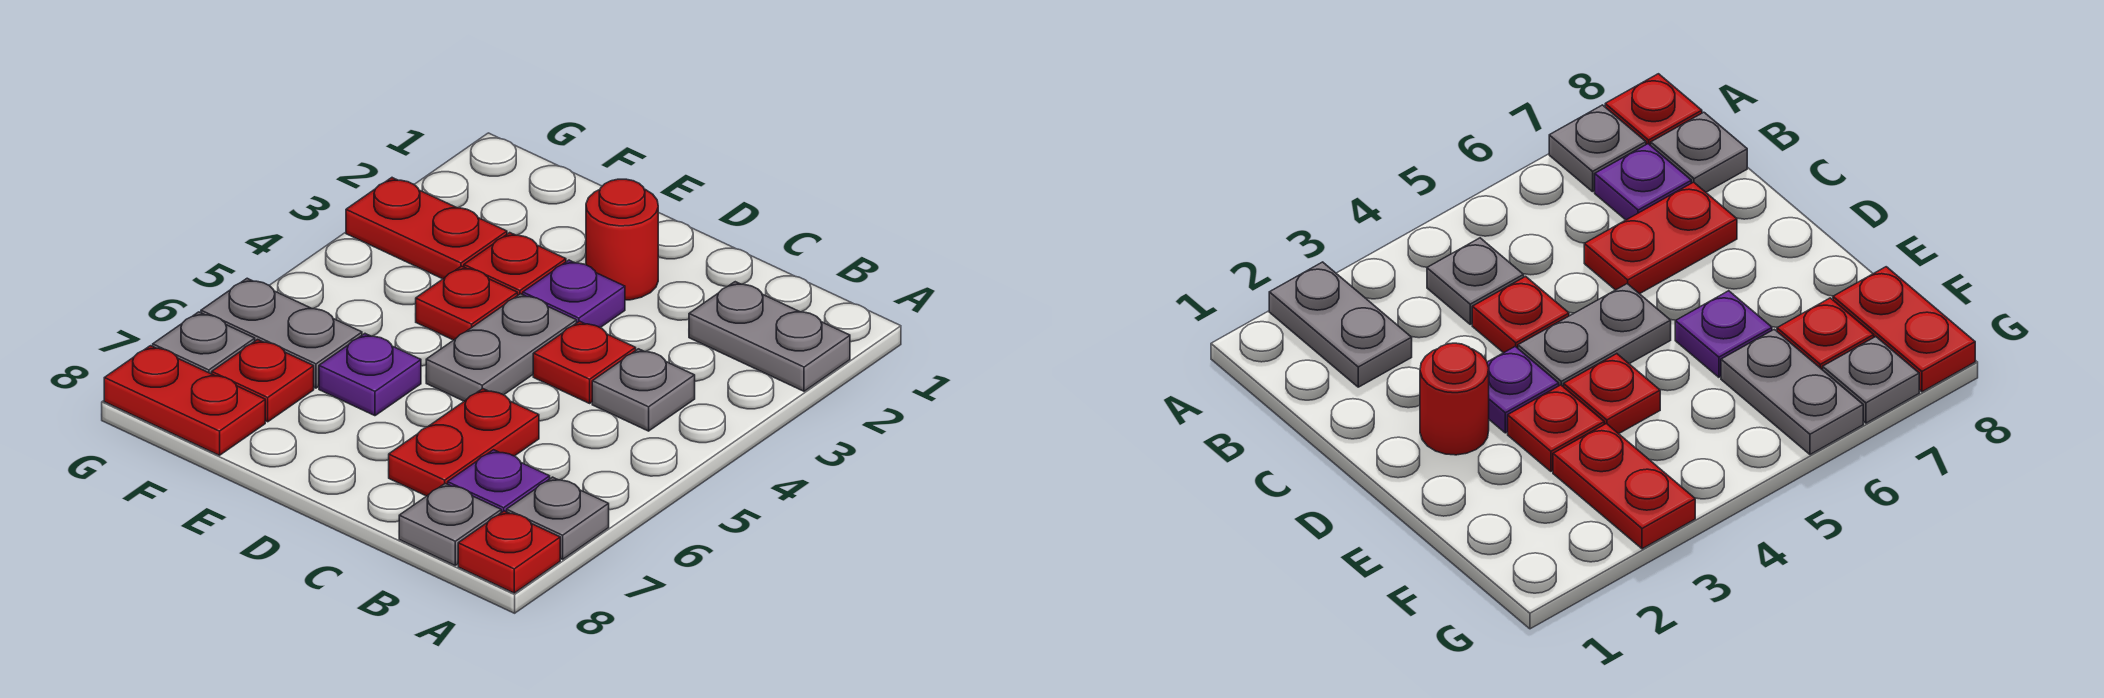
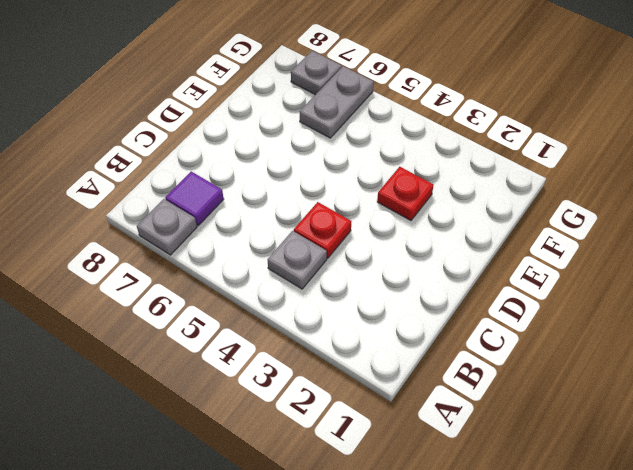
purple 1x1 tile [165,172,224,226] -> purple 1x1 plate [448,450,550,513]
none -> grey 1x2 plate [689,282,850,391]
none -> red 1x1 plate [458,511,560,593]
none -> grey 1x1 plate [399,483,501,565]

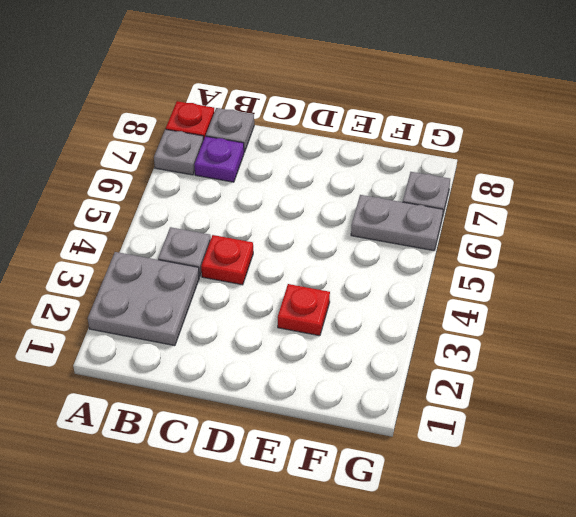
grey 2x2 plate [88,252,199,346] -> grey 1x2 plate [689,282,850,391]
none -> red 1x2 plate [389,389,539,496]
none -> red 1x1 round brick [586,179,658,300]
none -> purple 1x1 plate [523,260,625,328]

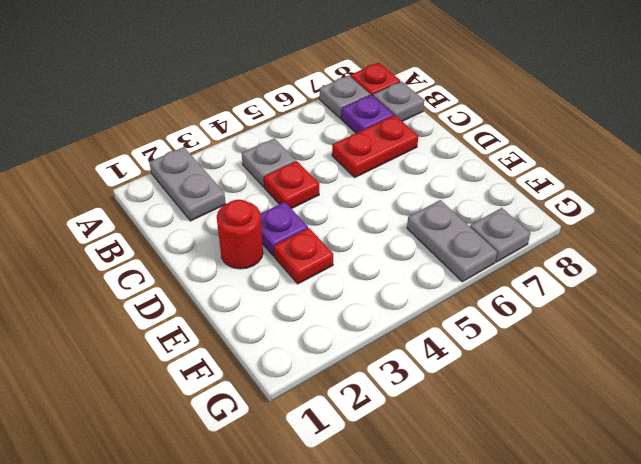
none -> grey 1x2 plate [426,294,577,401]
none -> red 1x1 plate [416,266,518,340]
none -> purple 1x1 plate [319,334,421,416]

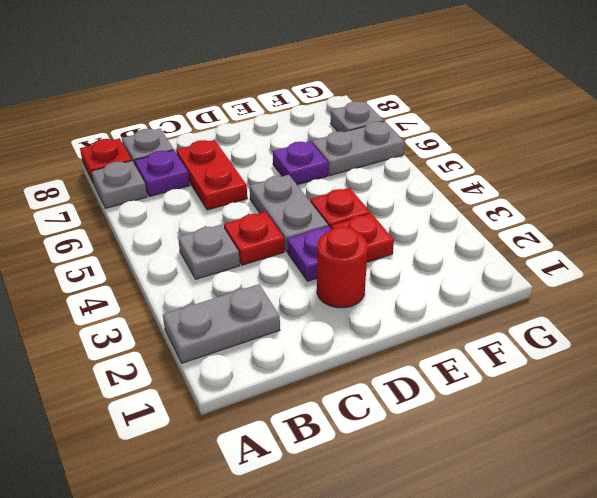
none -> red 1x2 plate [346,178,507,279]
none -> red 1x1 plate [212,340,314,422]
none -> red 1x2 plate [104,346,265,455]

